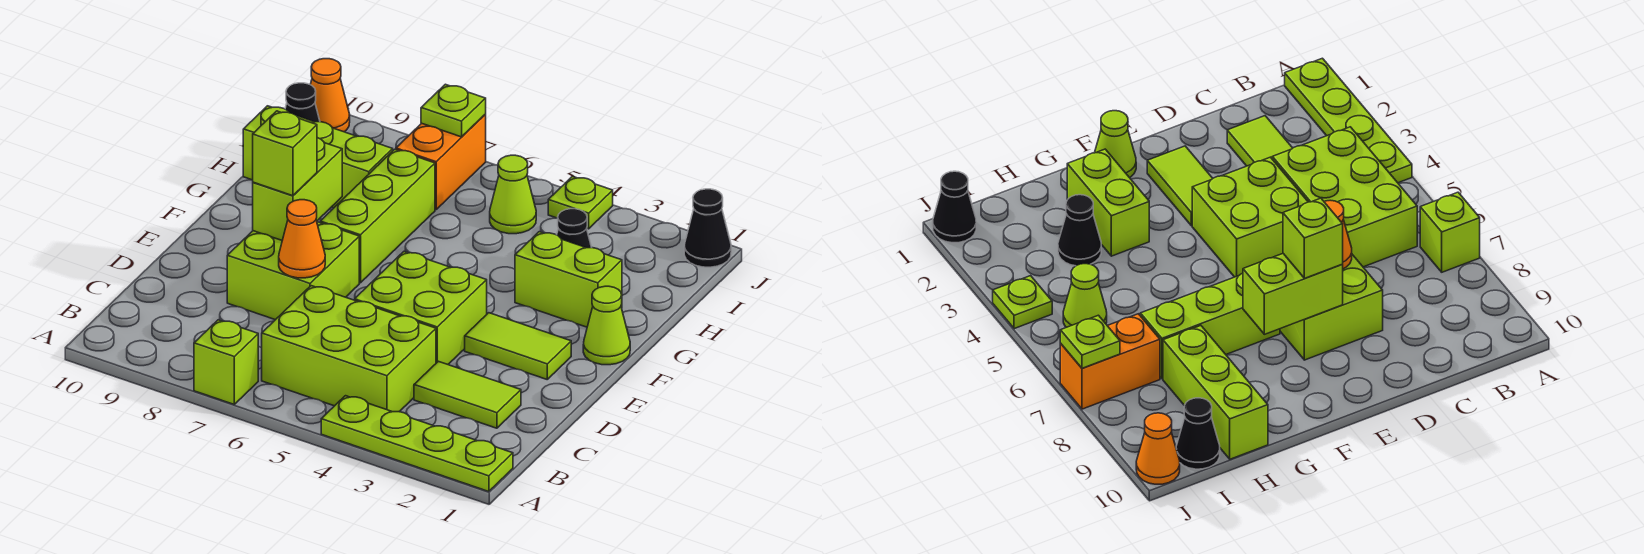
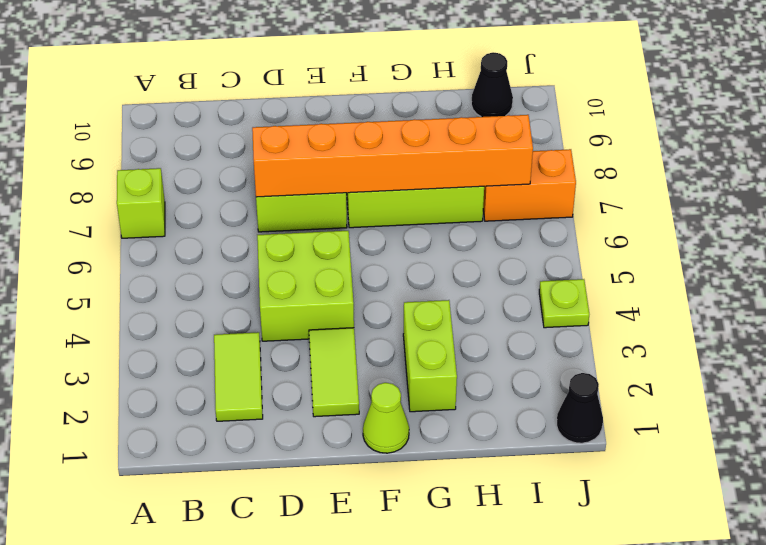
orange 1x6 brick [252,115,533,197] -> orange 1x1 cone [279,200,325,278]
none -> lime 1x4 plate [321,396,513,492]
none -> lime 2x3 brick [262,286,436,412]
none -> black 1x1 cone [557,209,592,248]

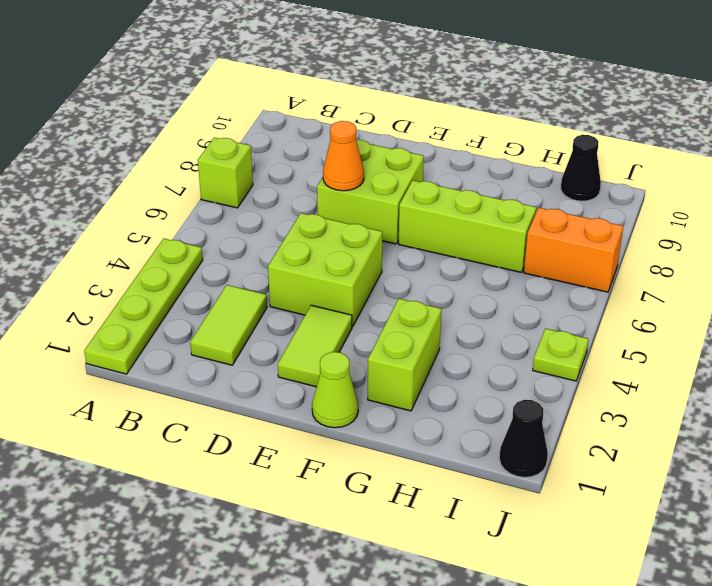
none -> lime 2x3 brick [262,286,436,412]
none -> black 1x1 cone [557,209,592,248]
none -> lime 1x3 brick [243,106,393,208]

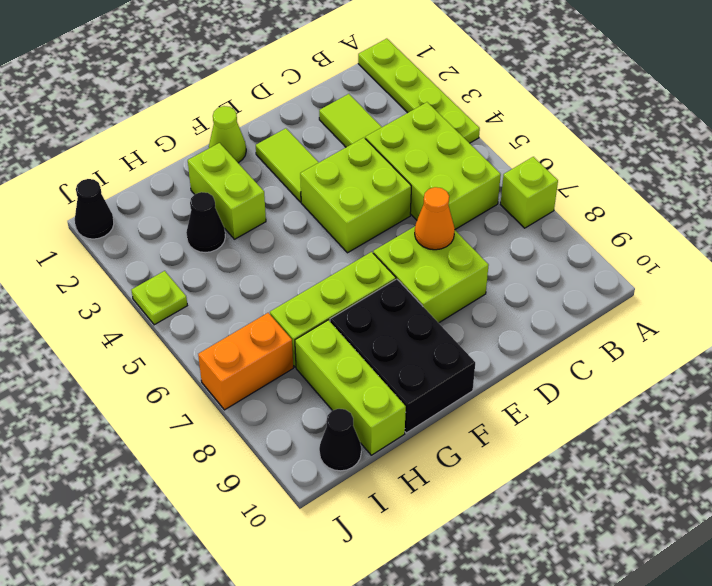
black 2x3 brick [330,279,475,433] -> none
none -> lime 1x1 cone [490,155,536,234]
none -> orange 1x1 cone [310,59,350,132]
none -> lime 1x2 brick [253,138,342,240]

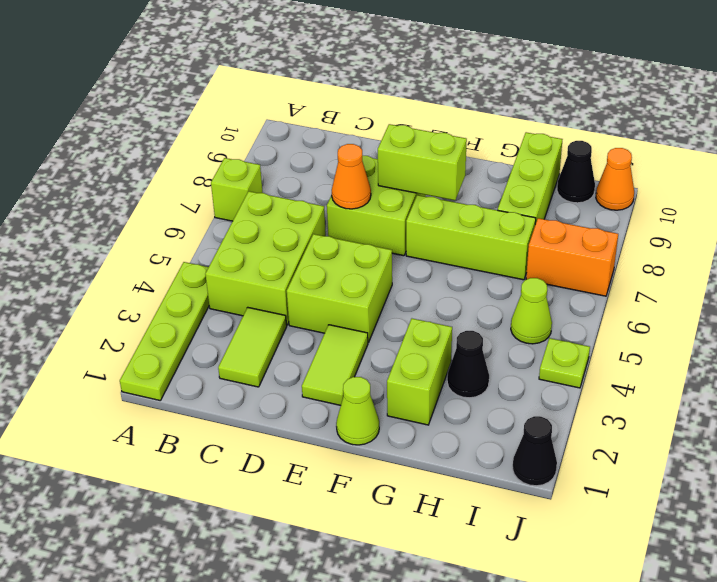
none -> lime 1x1 plate [421,84,486,137]
none -> lime 1x1 brick [253,111,317,196]

